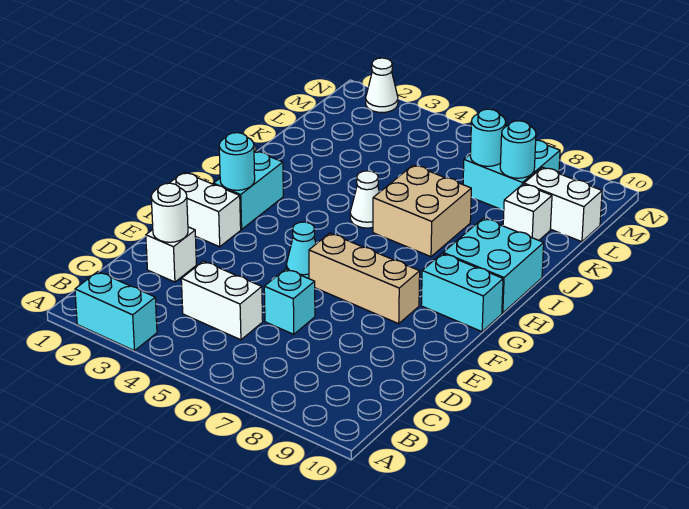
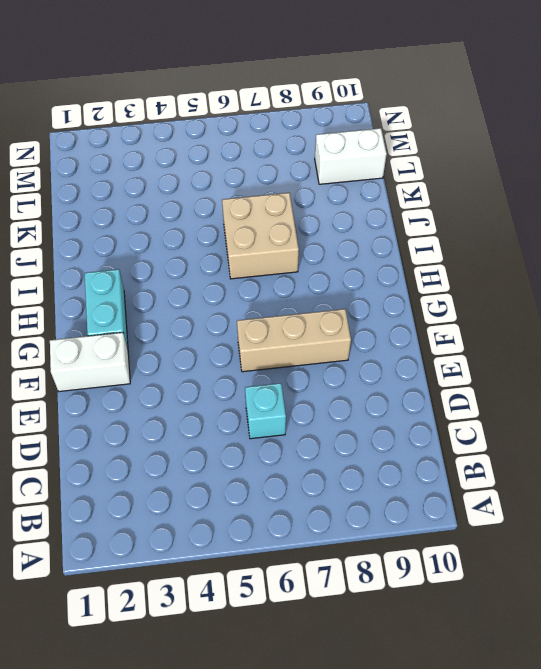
none -> cyan 1x2 brick [75,272,157,351]
none -> white 1x2 brick [181,261,263,340]
none -> white 1x1 brick [146,227,196,282]

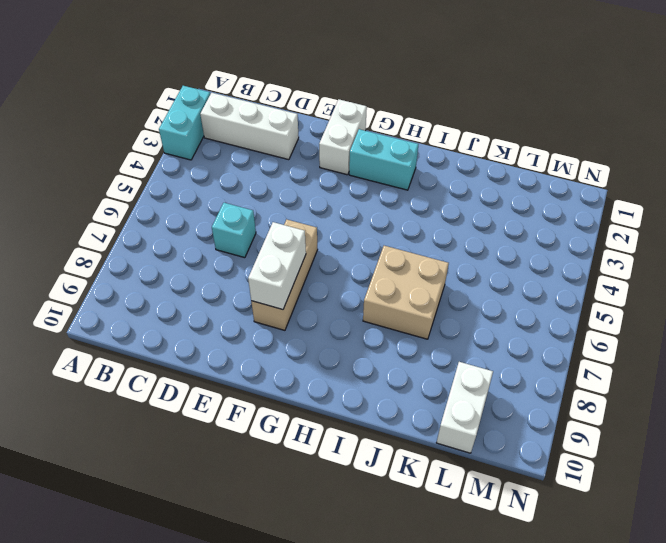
white 1x3 brick [200,93,299,160] -> white 1x1 brick [146,227,196,282]
white 1x2 brick [248,222,306,310] -> white 1x2 brick moved to [181,261,263,340]
none -> cyan 1x1 cone [286,222,316,279]
none -> cyan 1x2 brick [421,253,503,332]
none -> cyan 2x2 brick [443,218,544,313]

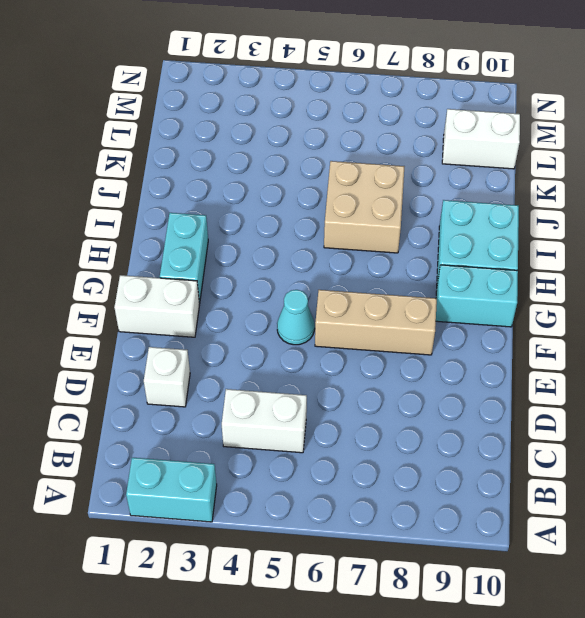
none -> cyan 1x1 brick [264,269,315,334]
none -> white 1x1 cone [350,171,379,228]
none -> white 1x1 brick [503,184,552,240]

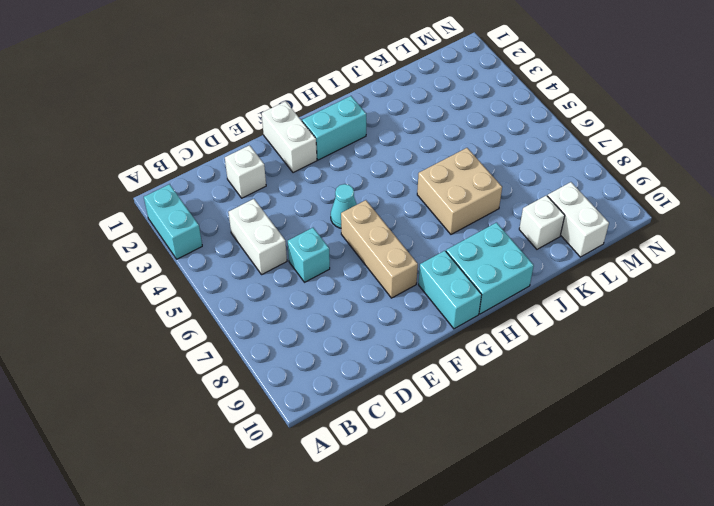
none -> white 1x1 cone [350,171,379,228]
none -> cyan 2x2 brick [463,140,560,210]
none -> white 1x1 cone [366,58,398,112]

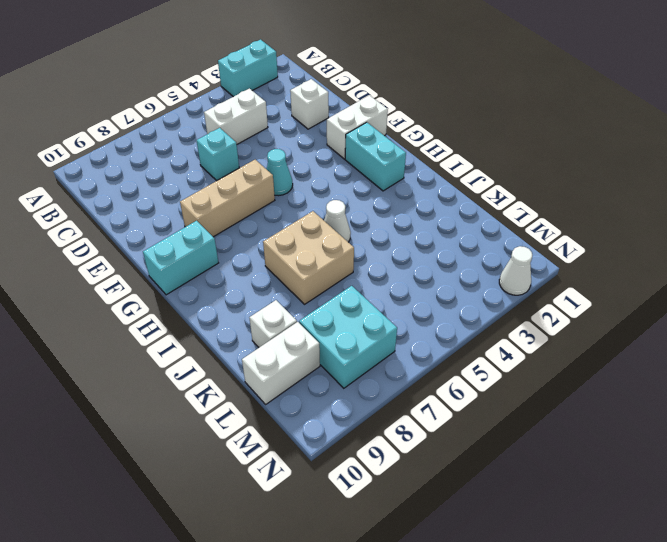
none -> cyan 2x2 brick [443,218,544,313]
none -> white 1x1 round brick [151,183,188,242]
none -> cyan 1x1 round brick [219,133,255,190]

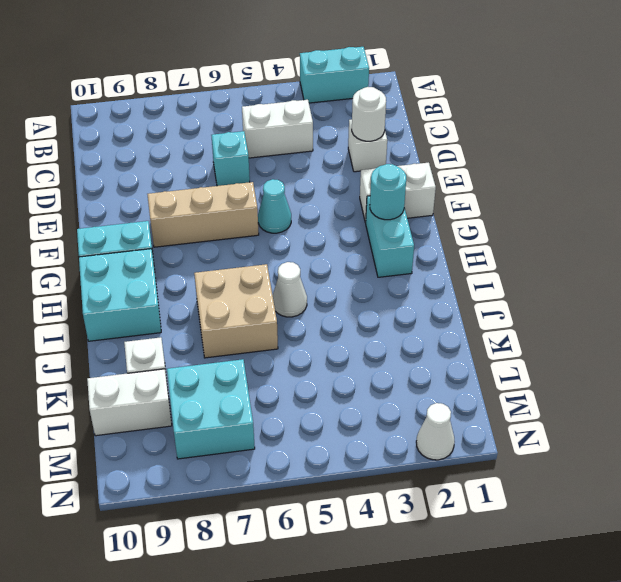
none -> cyan 1x1 round brick [470,109,506,166]
none -> cyan 1x1 round brick [500,121,536,178]

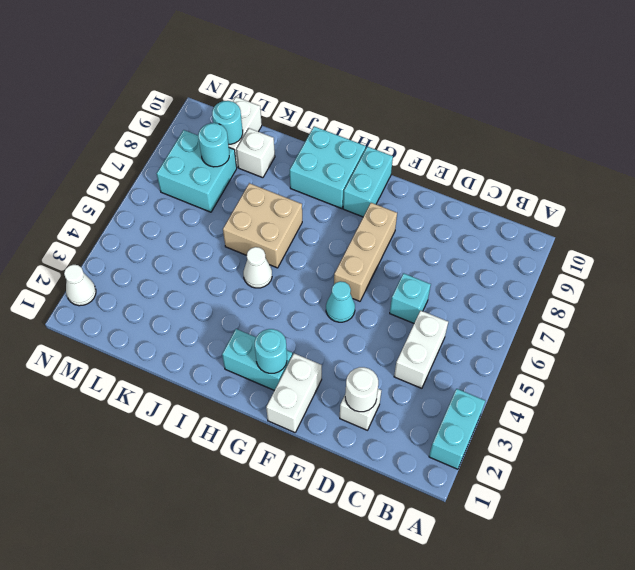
cyan 1x1 round brick [212,101,243,144] -> cyan 1x1 round brick moved to [470,109,506,166]

